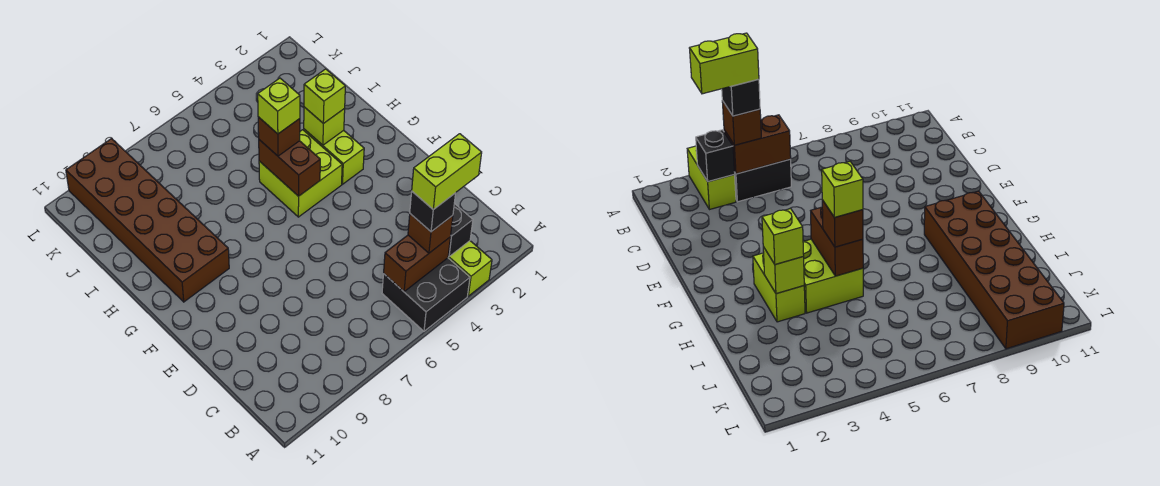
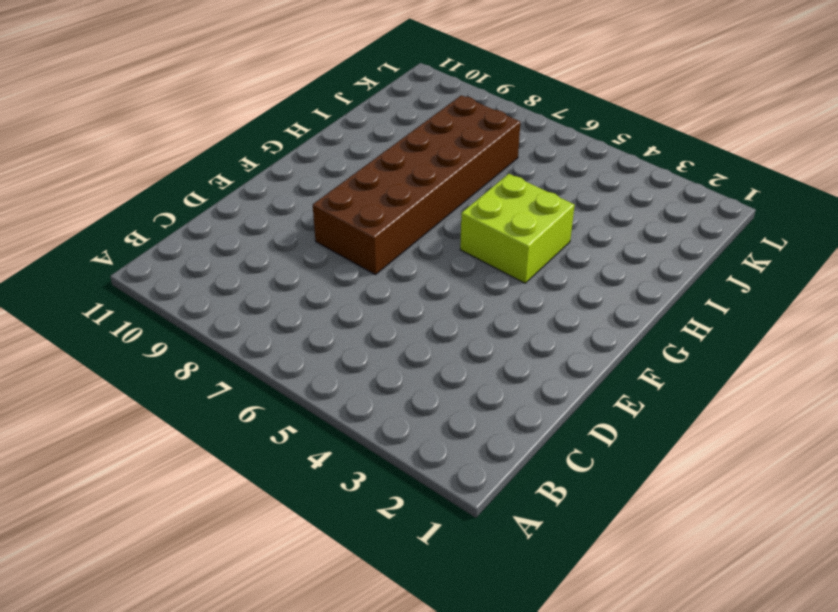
brown 2x6 brick [313,95,520,275] -> brown 2x6 brick moved to [66,139,229,302]
none -> lime 1x2 brick [448,241,492,296]
none -> black 2x2 brick [382,258,470,331]
none -> lime 1x2 brick [304,129,364,184]

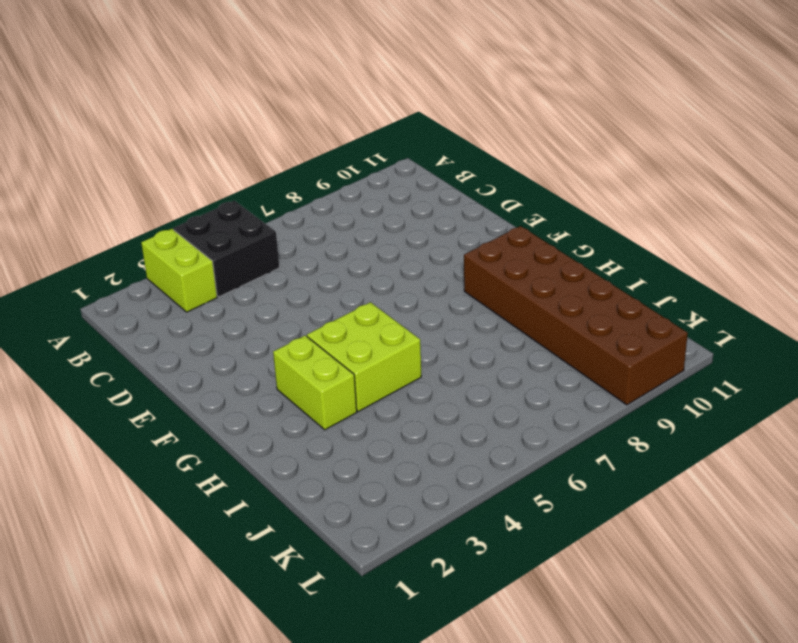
none -> black 1x1 brick [448,204,473,257]
none -> brown 1x2 brick [384,235,450,292]
none -> brown 1x2 brick [259,140,320,196]

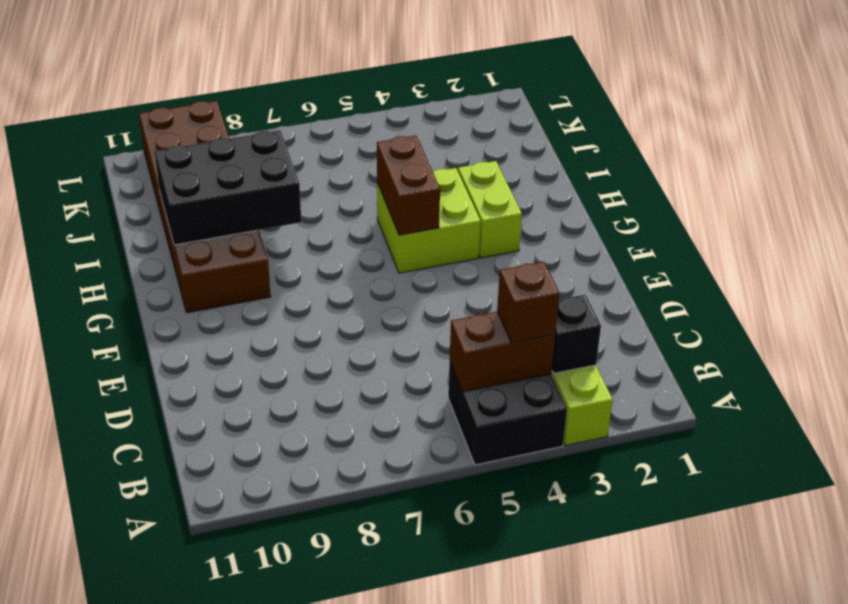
black 2x3 brick [155,130,301,245] -> none
none -> lime 1x1 brick [304,107,345,145]
none -> lime 1x1 brick [304,69,345,124]
none -> brown 1x1 brick [258,117,300,156]

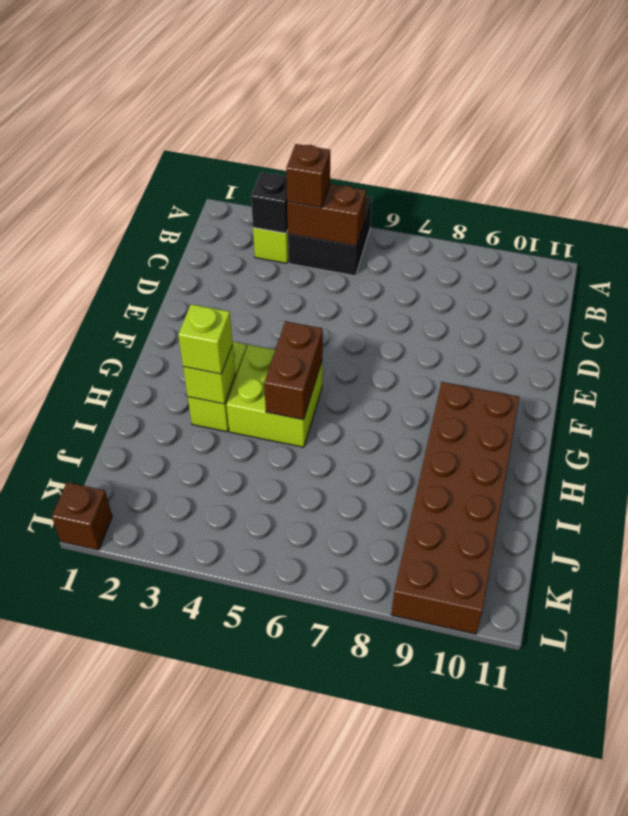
brown 1x1 brick [52,482,112,550] -> brown 1x1 brick moved to [258,117,300,156]
none -> black 1x1 brick [410,192,456,232]
none -> lime 1x1 brick [258,78,300,134]
none -> lime 1x2 brick [412,134,482,210]

